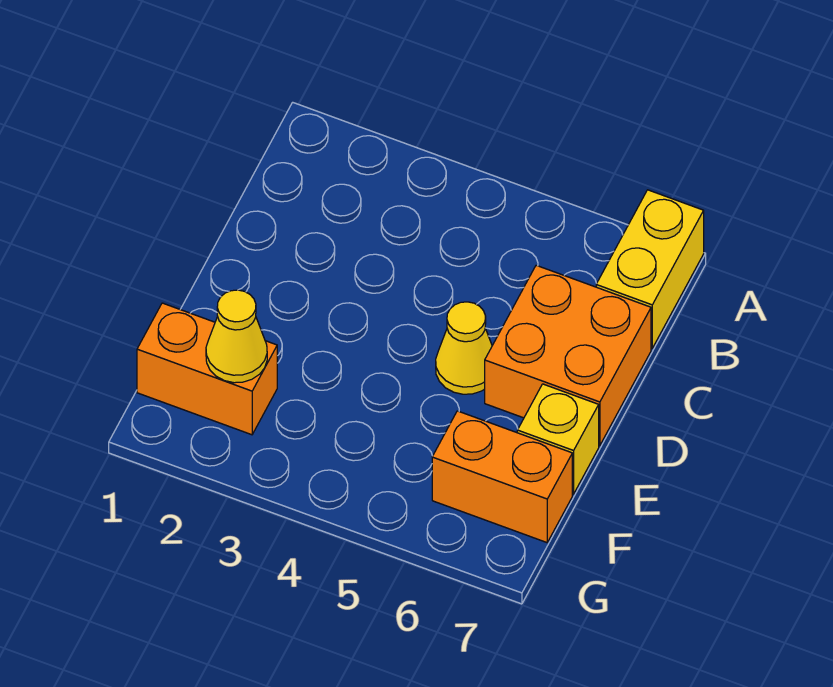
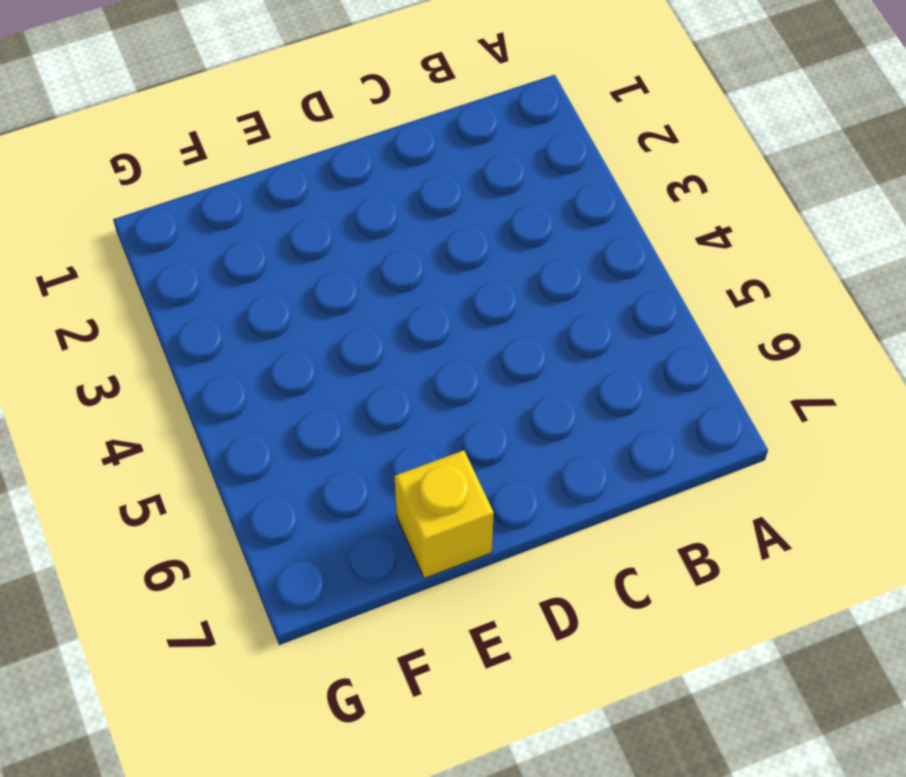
none -> yellow 1x2 brick [596,190,704,348]
none -> orange 2x2 brick [485,265,651,446]

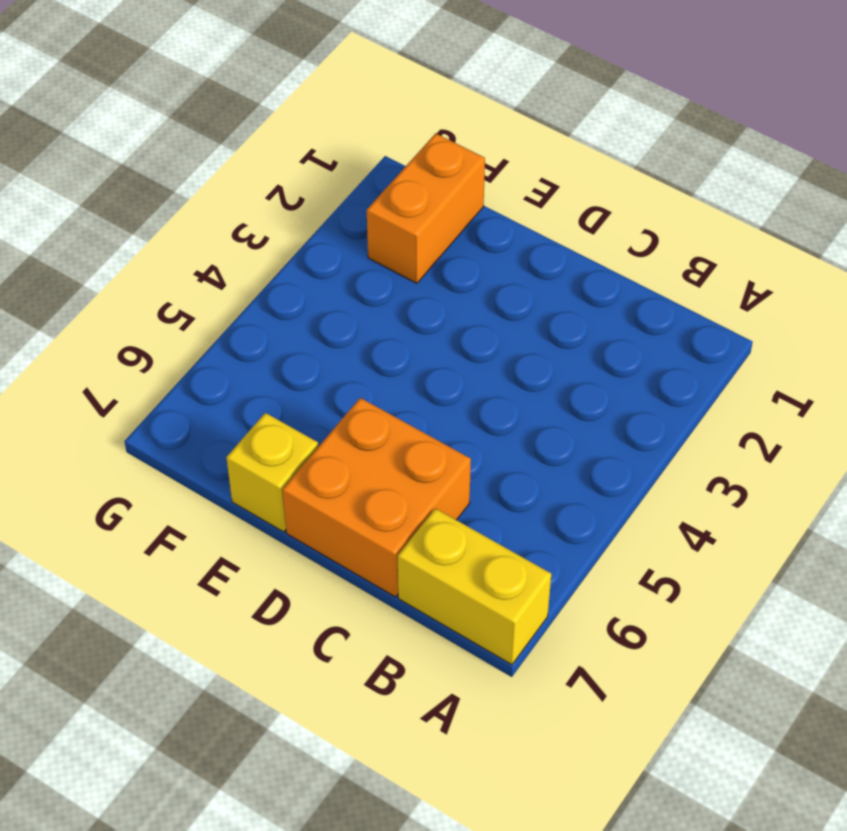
none -> yellow 1x1 cone [436,302,492,394]
none -> orange 1x2 brick [432,411,572,543]

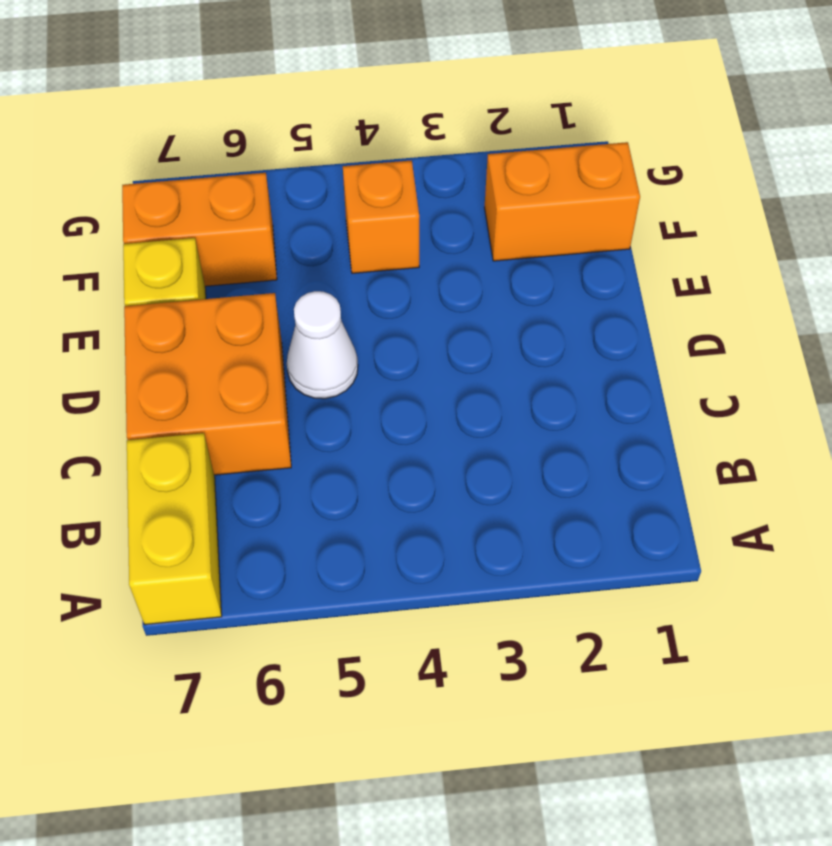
white 1x1 cone [287,291,358,399] -> yellow 1x1 cone [436,302,492,394]
orange 1x1 brick [343,160,419,273] -> none
none -> yellow 1x1 cone [206,290,267,383]

